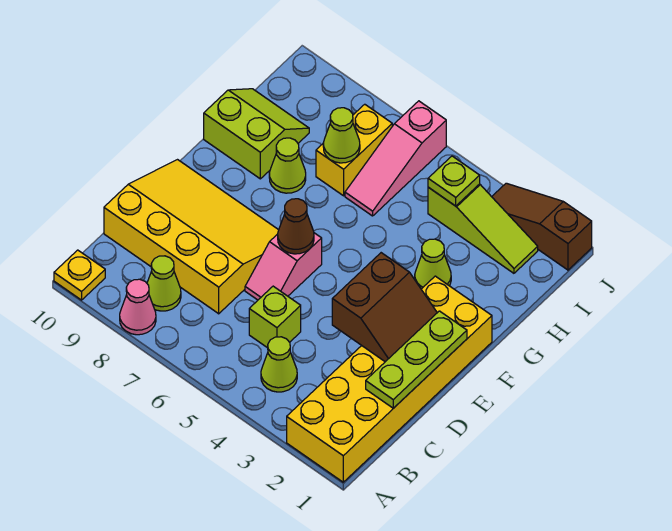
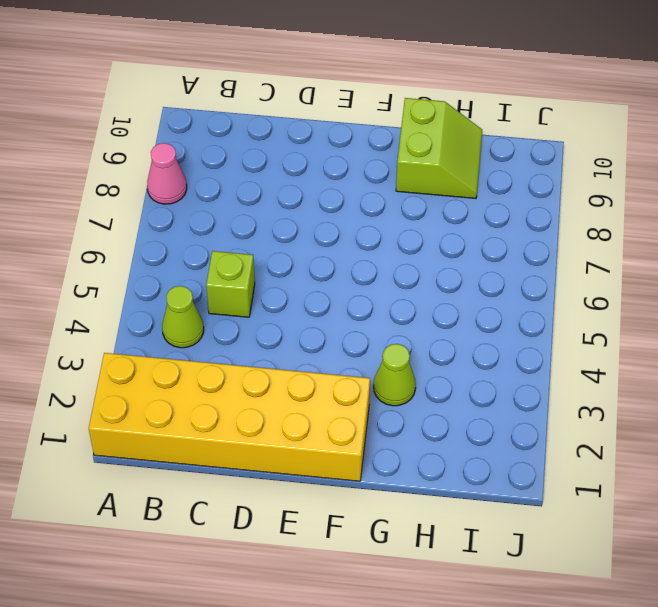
none -> yellow 1x1 plate [54,250,105,300]
none -> lime 1x1 cone [147,256,181,311]
none -> yellow 3x4 slope [104,160,279,314]

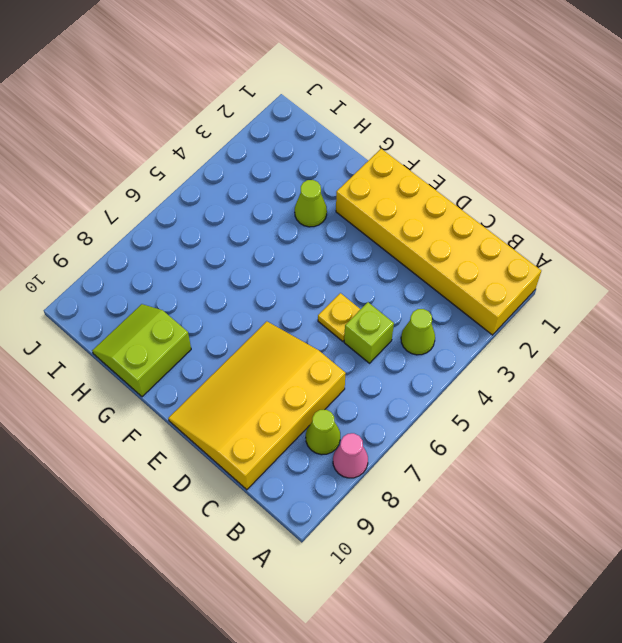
yellow 1x1 plate [318,293,360,341] -> yellow 1x1 plate moved to [54,250,105,300]
none -> pink 1x2 slope [245,233,322,300]
none -> lime 1x1 cone [269,138,306,193]
none -> pink 1x3 slope [345,101,446,216]

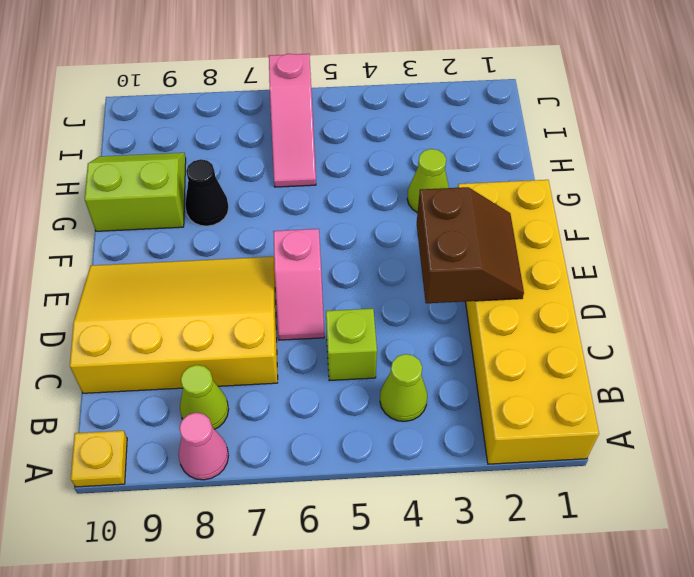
black 1x1 cone [185,159,229,226] -> lime 1x1 cone [269,138,306,193]
none -> yellow 1x2 brick [316,104,392,196]
none -> lime 1x3 slope [428,184,538,273]
none -> brown 1x3 slope [492,183,592,270]

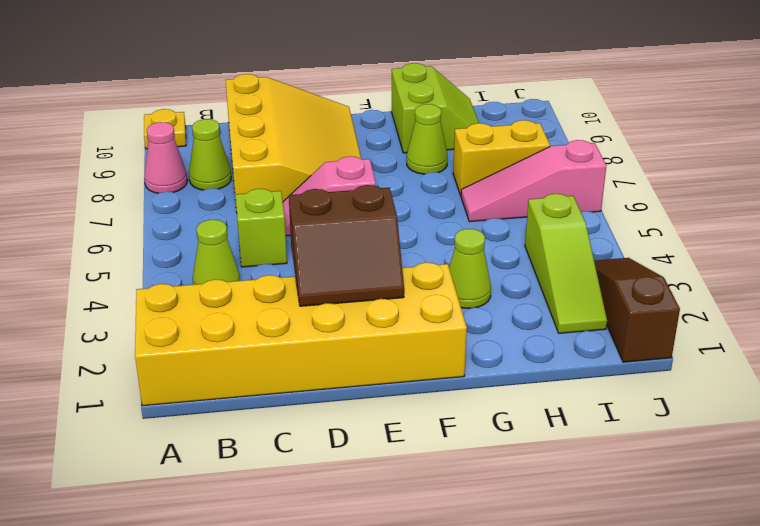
none -> lime 1x3 plate [366,311,467,408]
none -> brown 1x1 cone [278,199,314,254]
none -> lime 1x1 cone [323,108,360,163]

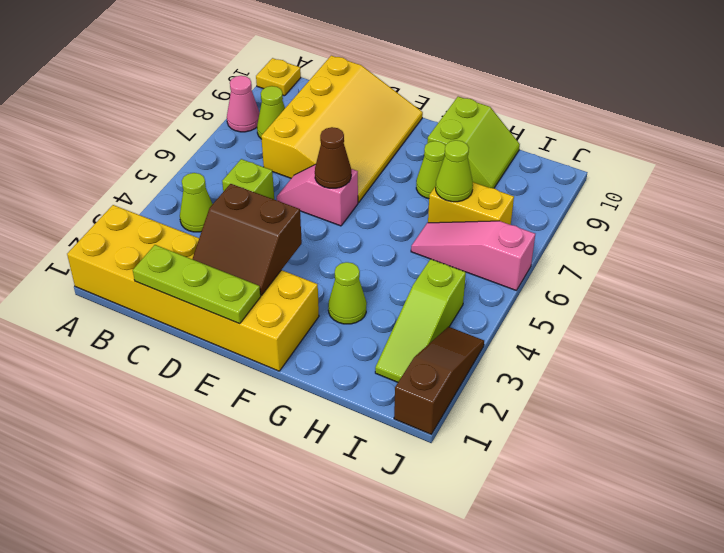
none -> lime 1x1 plate [428,156,480,206]

